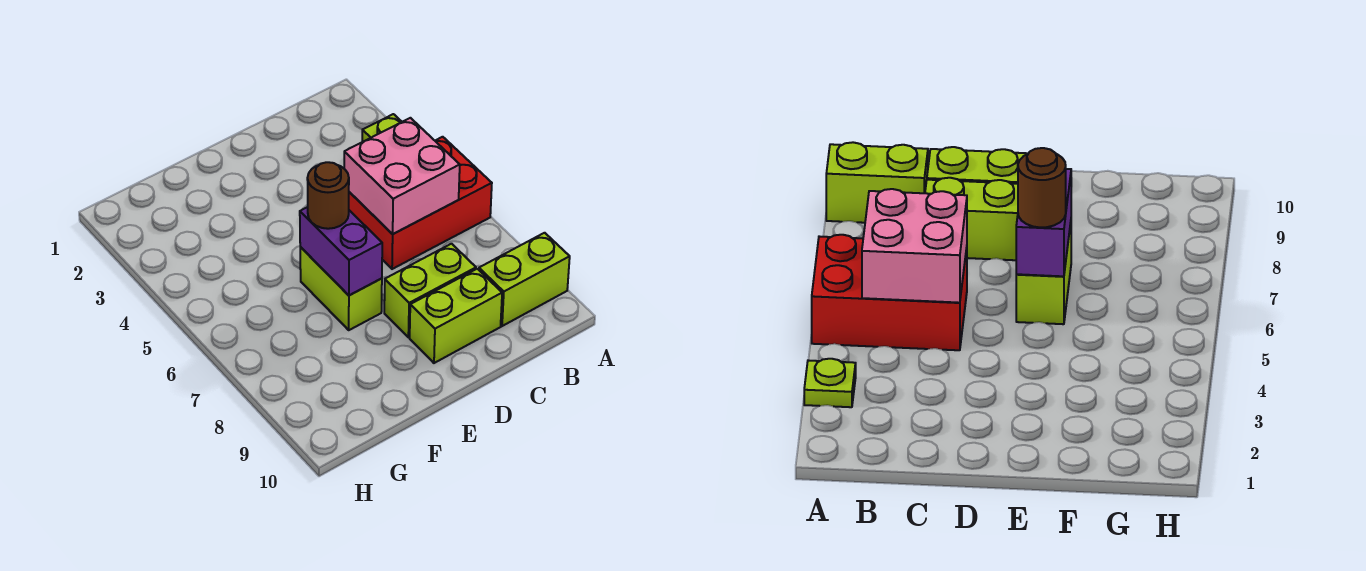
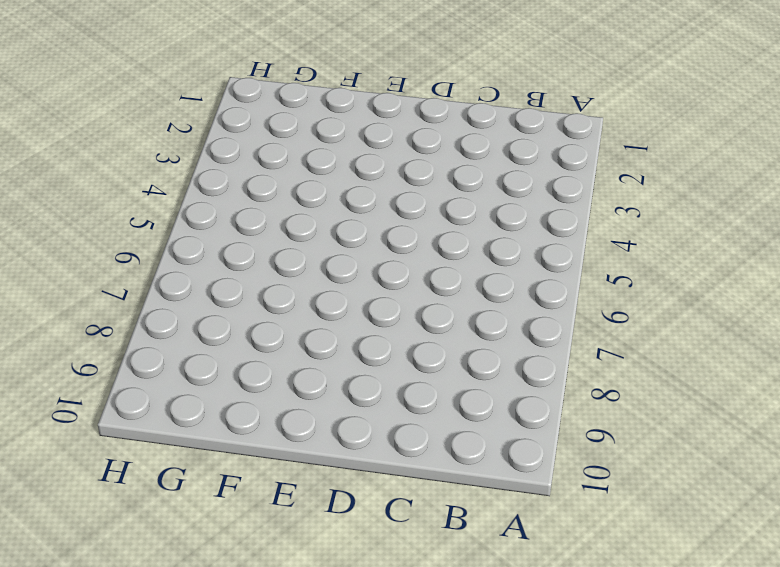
none -> lime 1x1 plate [362,114,402,142]
none -> red 2x3 brick [349,137,492,269]

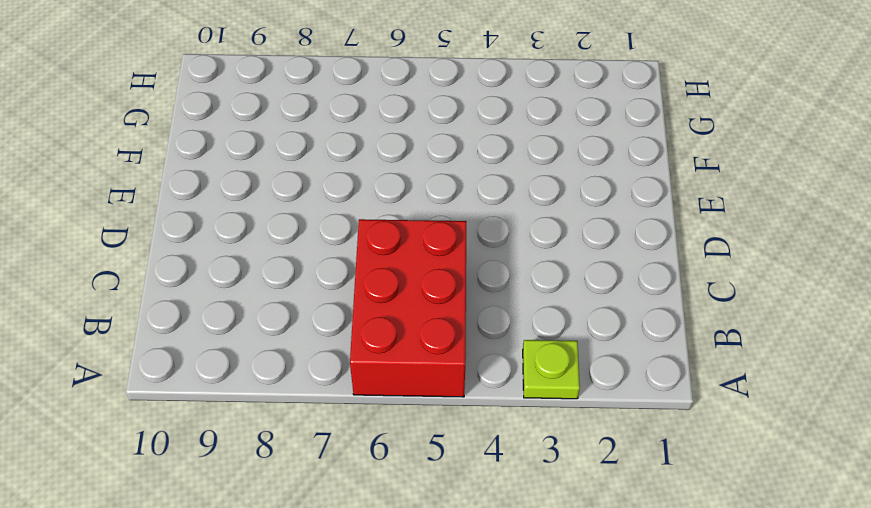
none -> lime 1x2 brick [479,233,570,326]
none -> lime 1x2 brick [384,244,476,337]

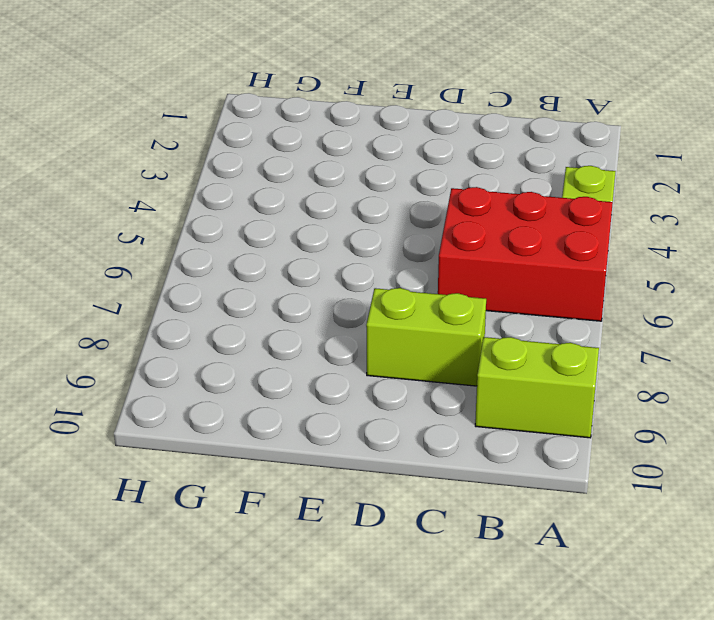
none -> lime 1x2 brick [410,269,502,363]
none -> lime 1x2 brick [300,247,382,330]

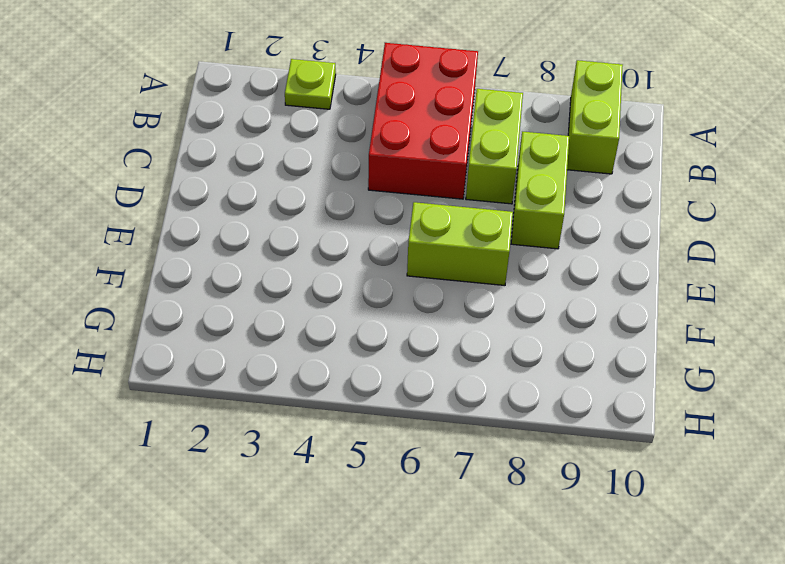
lime 1x2 brick [466,89,523,204] -> lime 1x2 brick moved to [410,269,502,363]
none -> pink 2x2 brick [344,118,460,234]
none -> purple 1x2 brick [300,207,382,295]

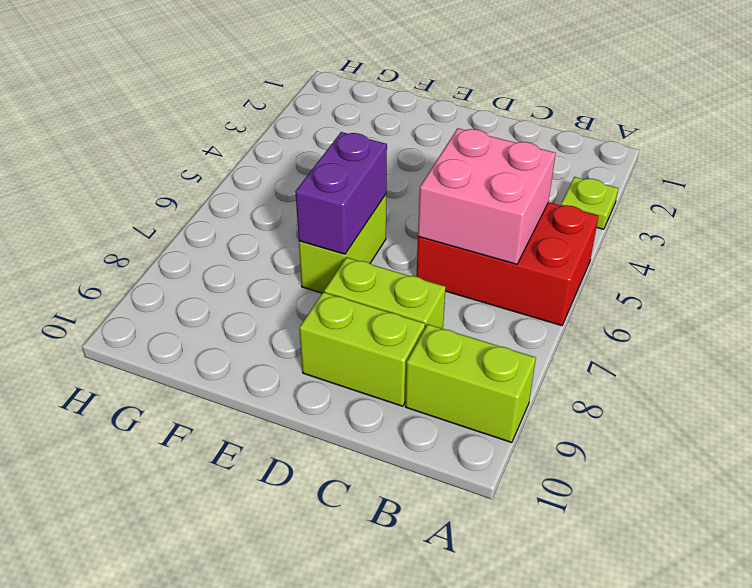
none -> brown 1x1 round brick [307,162,349,229]

